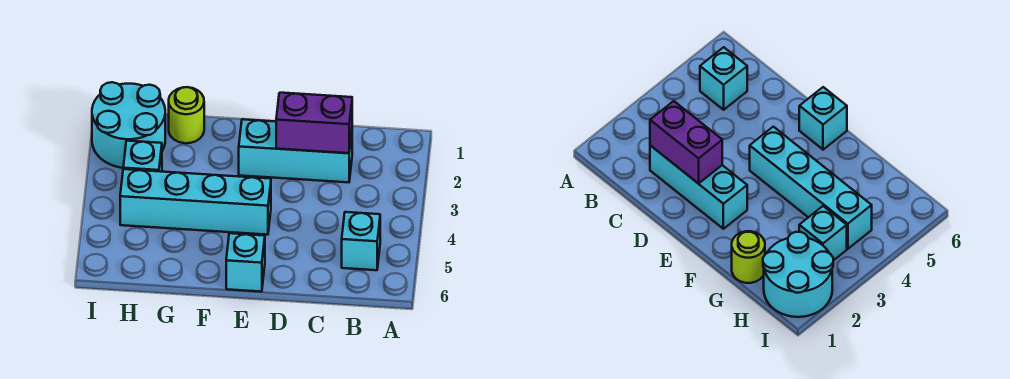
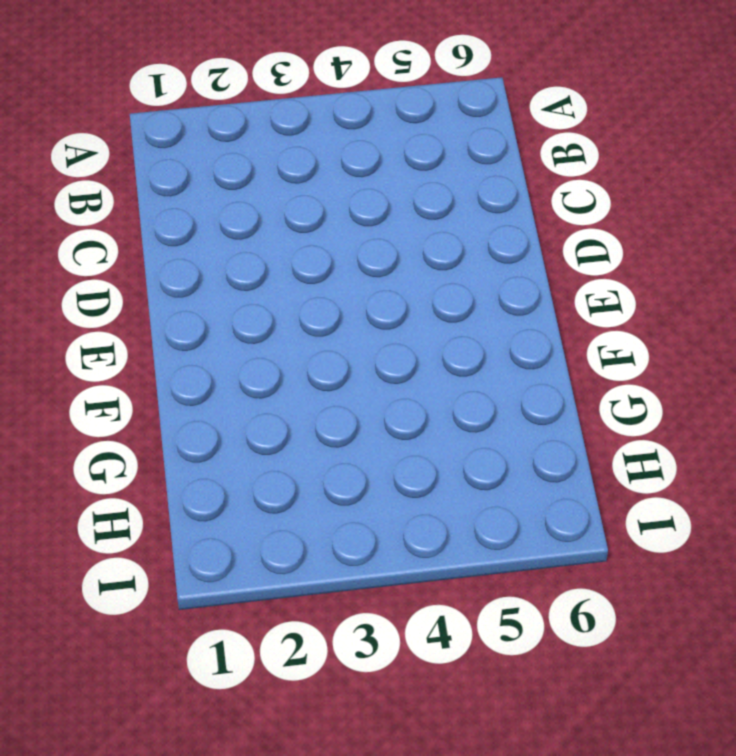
none -> cyan 1x1 brick [342,212,380,270]
none -> cyan 1x3 brick [239,119,352,182]

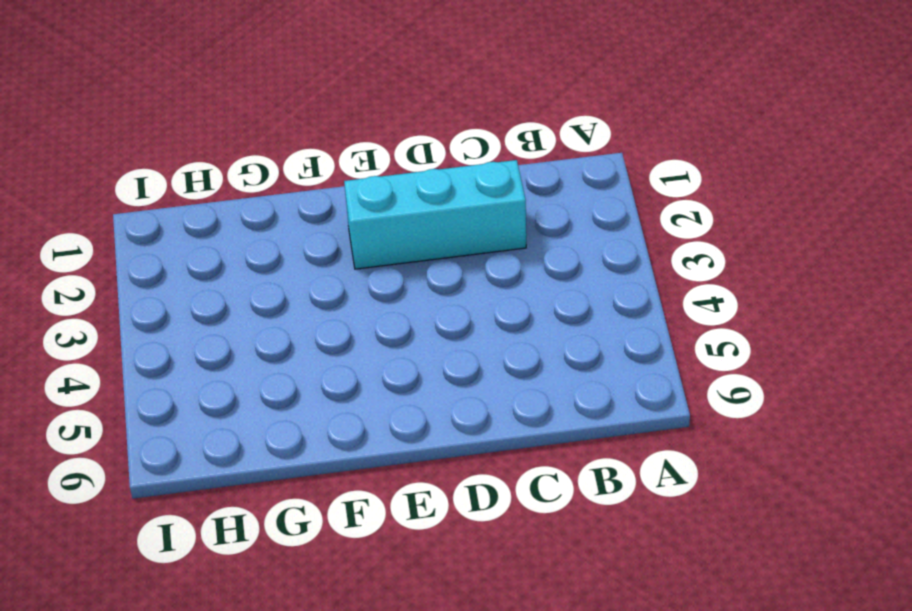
none -> cyan 1x1 brick [342,212,380,270]
none -> cyan 1x4 brick [120,169,271,235]

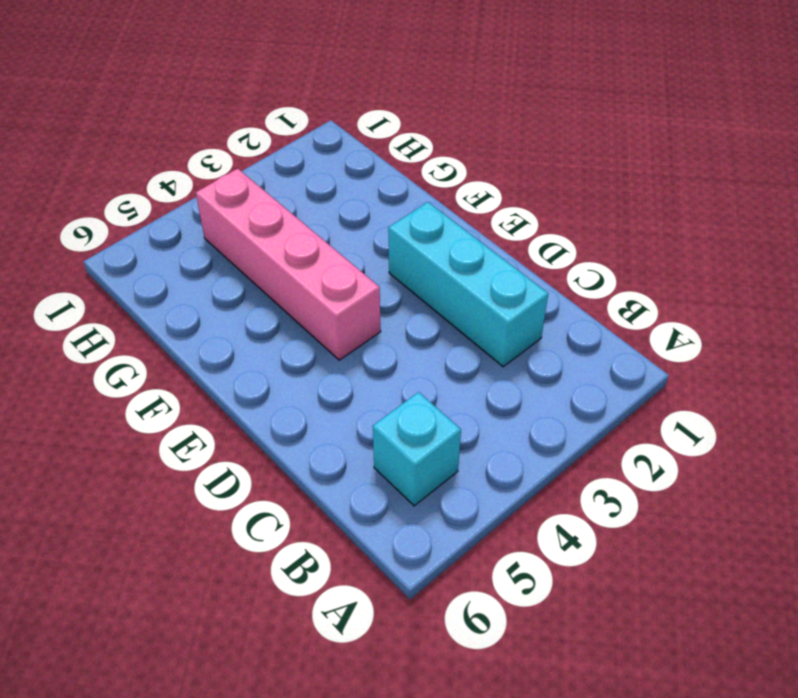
pink 1x4 brick [196,168,381,360] -> cyan 1x4 brick [120,169,271,235]
none -> cyan 1x1 brick [226,233,265,292]
none -> lime 1x1 round brick [169,87,204,143]

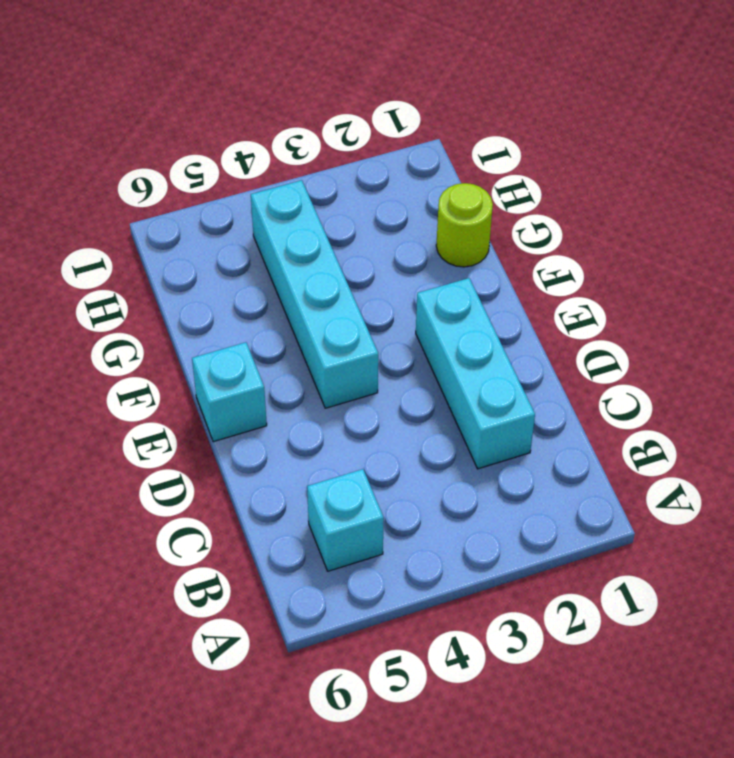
none -> cyan 2x2 round brick [92,82,165,168]
none -> cyan 1x1 brick [123,141,162,172]

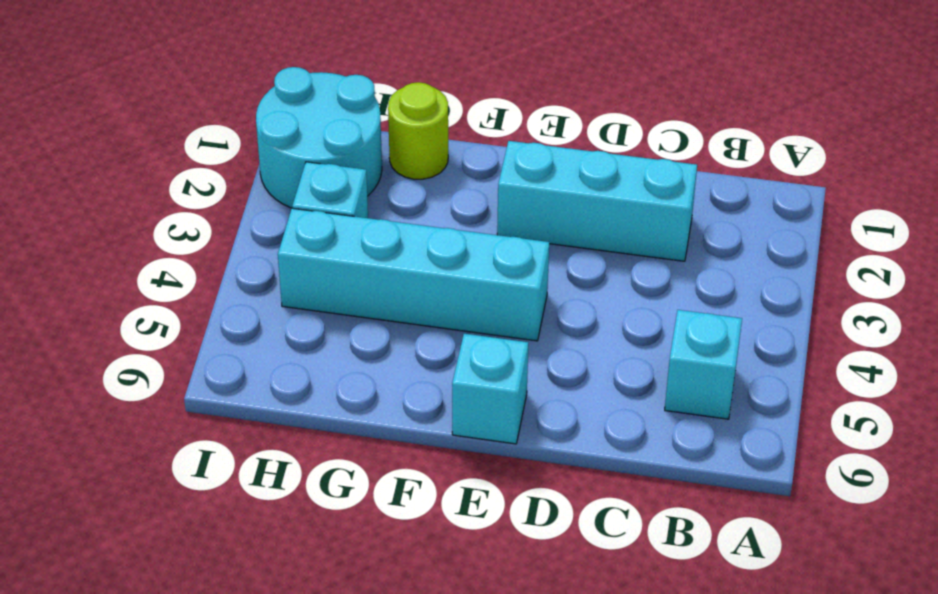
none -> purple 1x2 brick [276,93,352,153]

